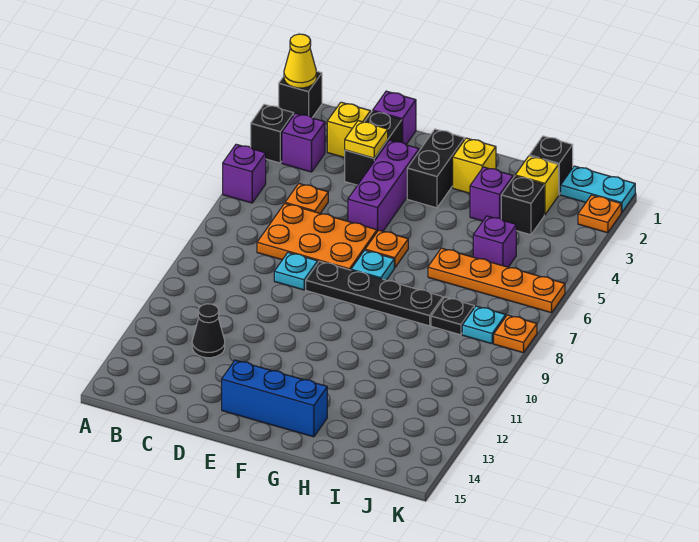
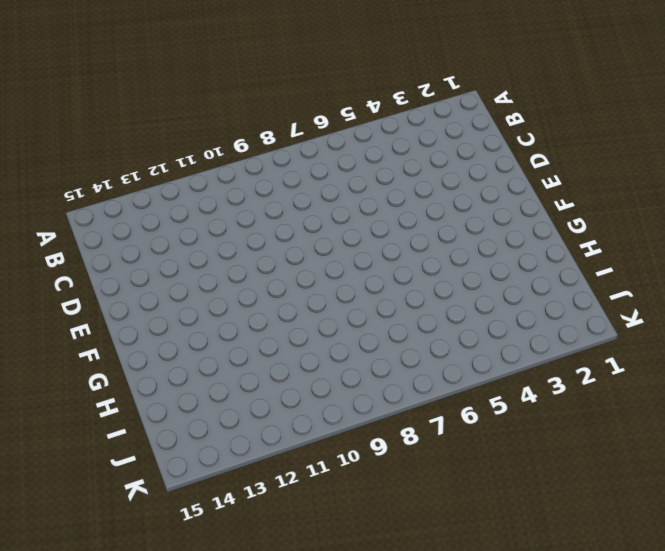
none -> black 1x1 brick [279,71,322,118]
none -> black 1x1 brick [251,104,294,163]
none -> purple 1x1 brick [223,144,266,203]
none -> purple 1x1 brick [282,113,325,172]

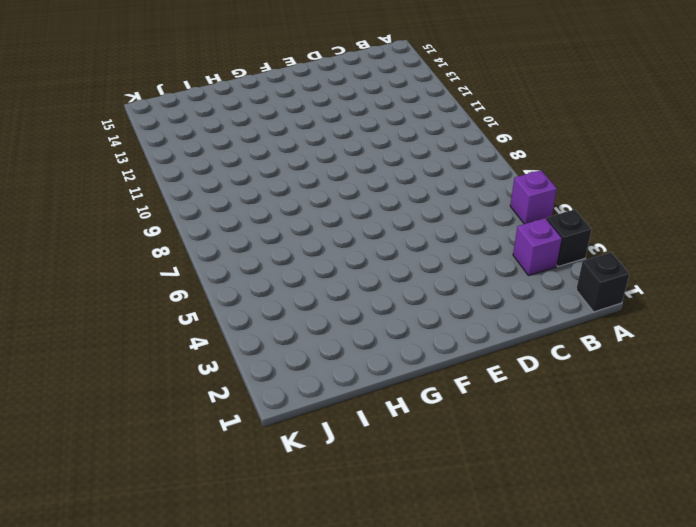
none -> yellow 1x1 brick [327,102,371,158]
none -> orange 1x1 plate [285,184,328,213]
none -> orange 2x3 plate [257,203,377,270]
none -> black 1x1 cone [192,304,225,358]

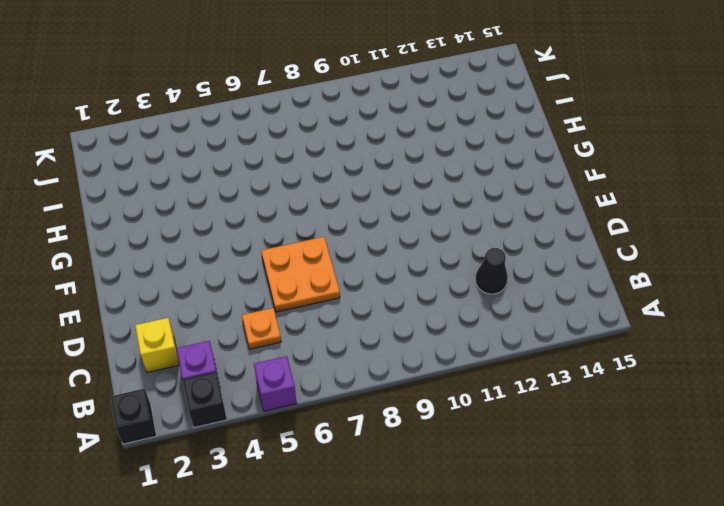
orange 2x2 plate [261,237,340,312] -> orange 2x3 plate [257,203,377,270]
none -> purple 1x1 brick [373,91,416,144]
none -> black 1x2 brick [345,111,402,185]
none -> cyan 1x1 plate [274,252,318,290]
none -> purple 1x3 brick [348,140,419,232]

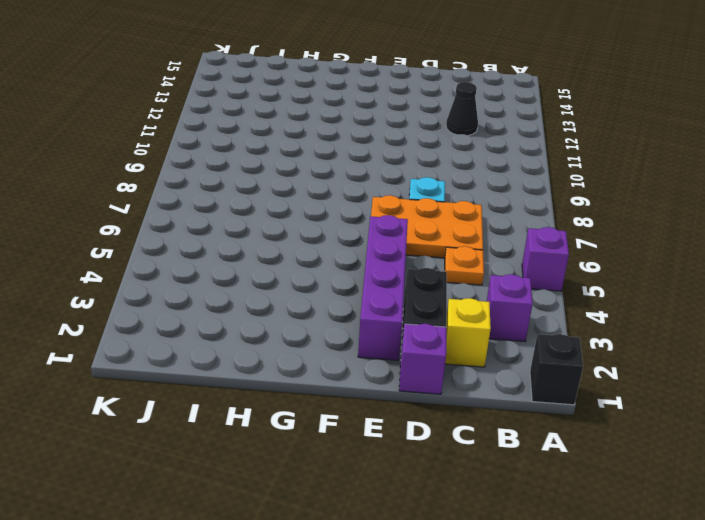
purple 1x4 brick [358,215,408,360] -> purple 1x3 brick [348,140,419,232]
none -> black 1x1 brick [251,104,294,163]
none -> black 1x4 plate [306,261,443,326]
none -> blue 1x3 brick [222,360,327,437]
none -> black 1x2 brick [407,129,465,208]

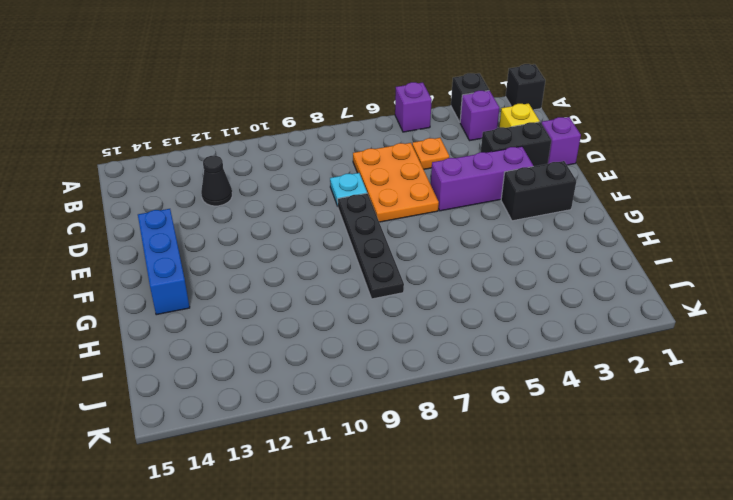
none -> orange 1x1 plate [365,230,408,268]
none -> cyan 1x1 plate [351,250,394,280]
none -> yellow 1x1 brick [453,138,496,193]
none -> purple 1x1 brick [470,167,513,221]

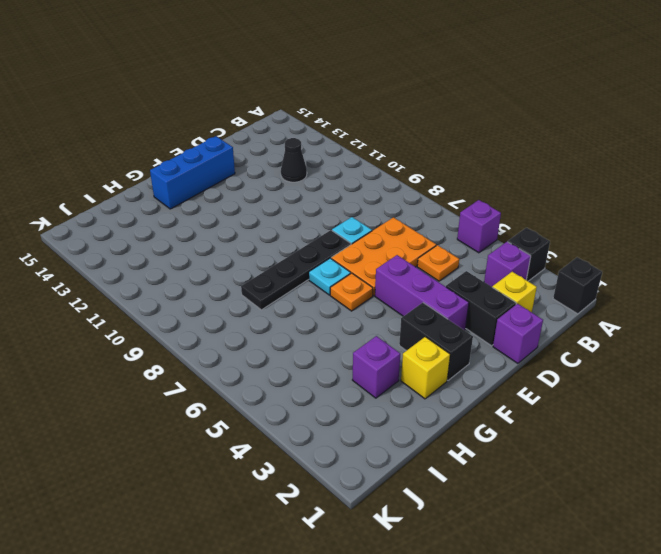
none -> orange 1x4 plate [428,248,565,313]
none -> black 1x1 brick [529,136,573,194]
none -> yellow 1x1 brick [515,156,559,215]
none -> black 1x1 brick [501,176,544,235]

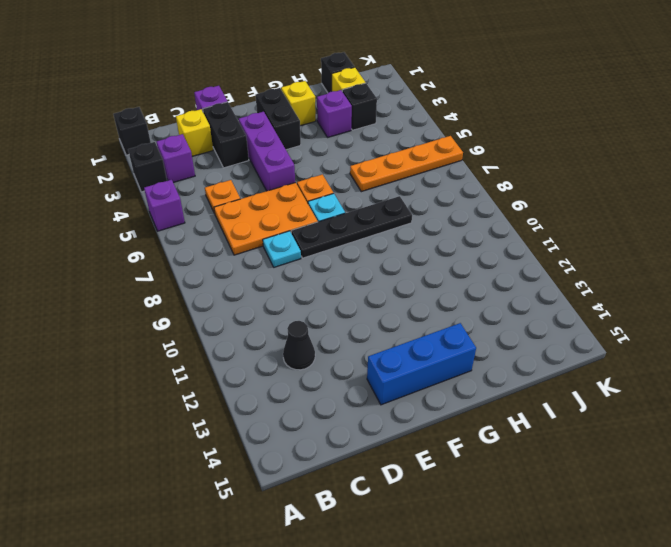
none -> purple 1x1 brick [473,216,516,267]
none -> black 1x1 plate [431,297,474,335]
none -> cyan 1x2 plate [561,166,635,213]
none -> cyan 1x1 plate [462,306,506,344]

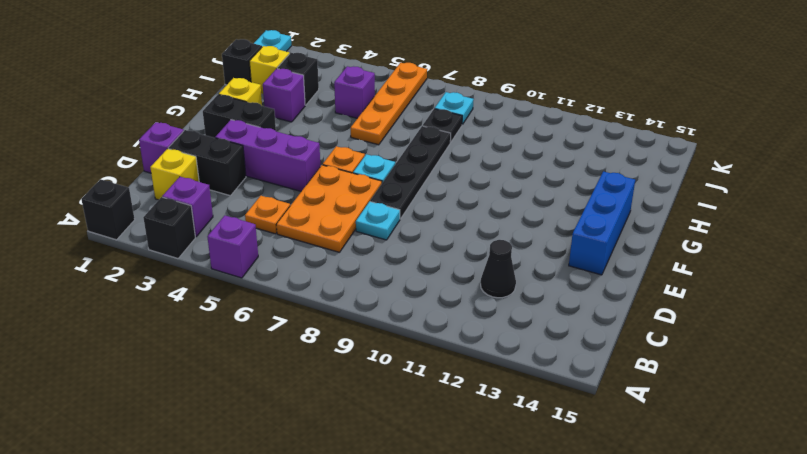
none -> orange 1x1 plate [578,195,621,233]
none -> orange 1x1 plate [494,315,537,353]
none -> yellow 1x1 cone [284,34,317,88]
none -> yellow 1x1 plate [345,121,388,158]

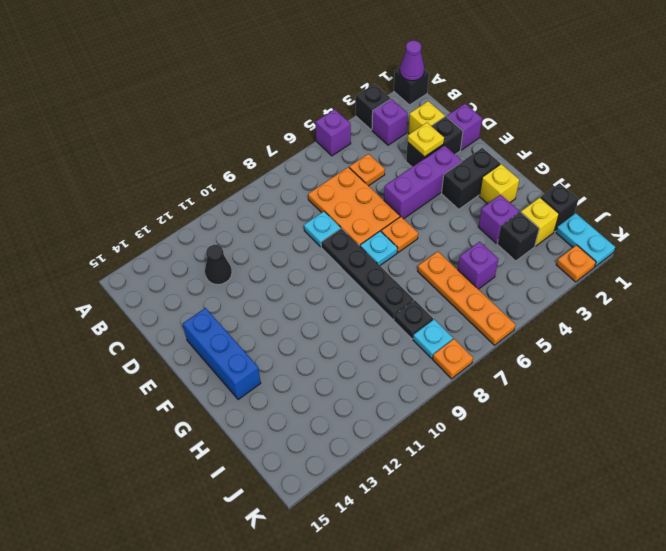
purple 1x1 cone [400,41,424,81] -> yellow 1x1 cone [284,34,317,88]

